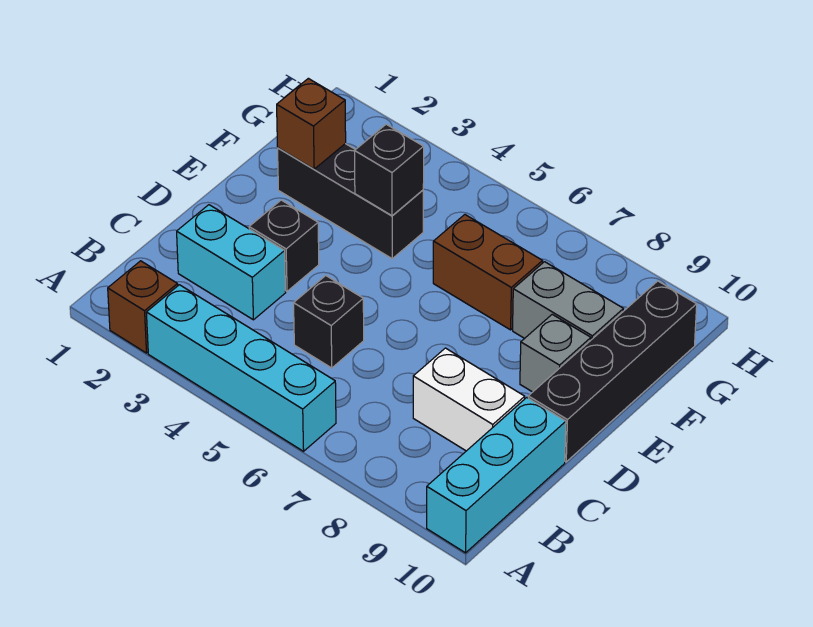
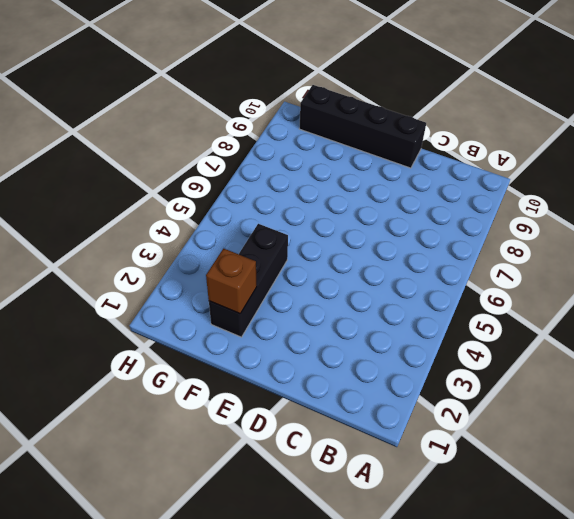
none -> brown 1x1 brick [108,261,178,353]
none -> cyan 1x4 brick [146,285,336,451]
none -> cyan 1x3 brick [427,398,566,553]

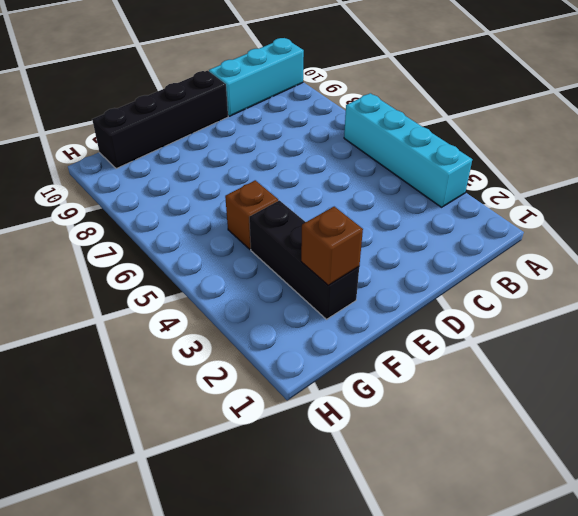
brown 1x1 brick [225,180,278,249] -> brown 1x1 brick moved to [108,261,178,353]
none -> cyan 1x2 brick [177,205,286,320]
none -> black 1x1 brick [294,276,364,368]
none -> white 1x2 brick [413,348,525,451]

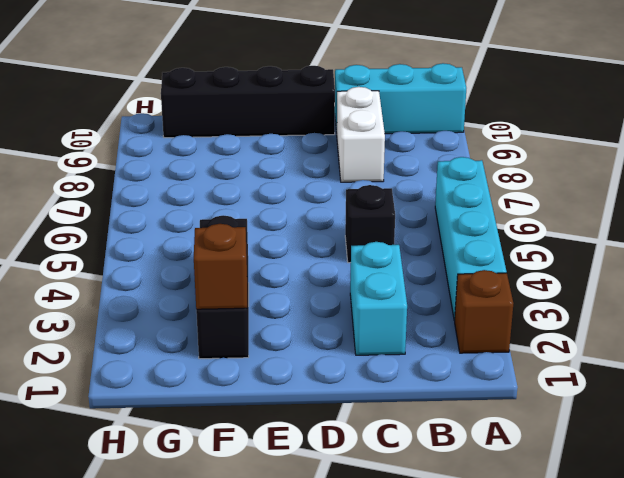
none -> black 1x1 brick [249,200,319,291]
none -> grey 1x1 brick [520,314,591,392]
none -> brown 1x2 brick [433,215,543,330]

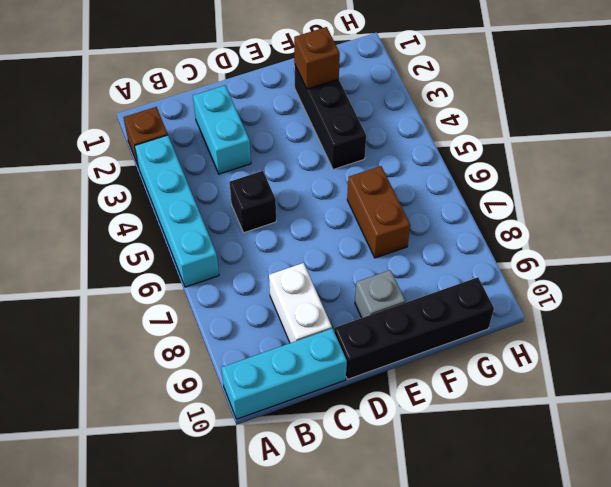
none -> black 1x1 brick [249,200,319,291]
none -> grey 1x2 brick [513,262,623,340]
none -> black 1x1 brick [355,124,424,216]

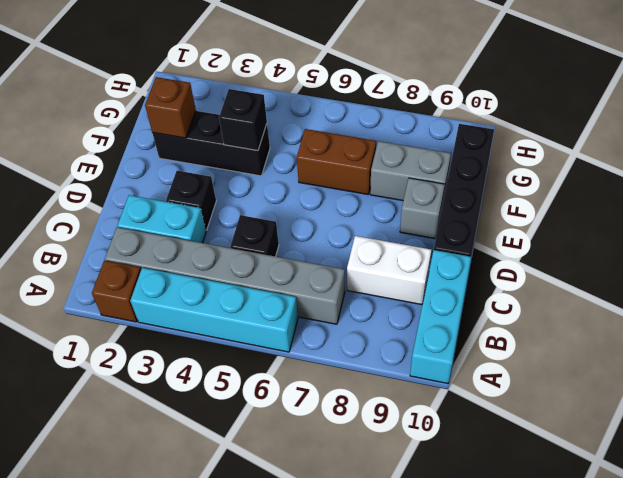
grey 1x6 brick [105,227,345,324] -> none

